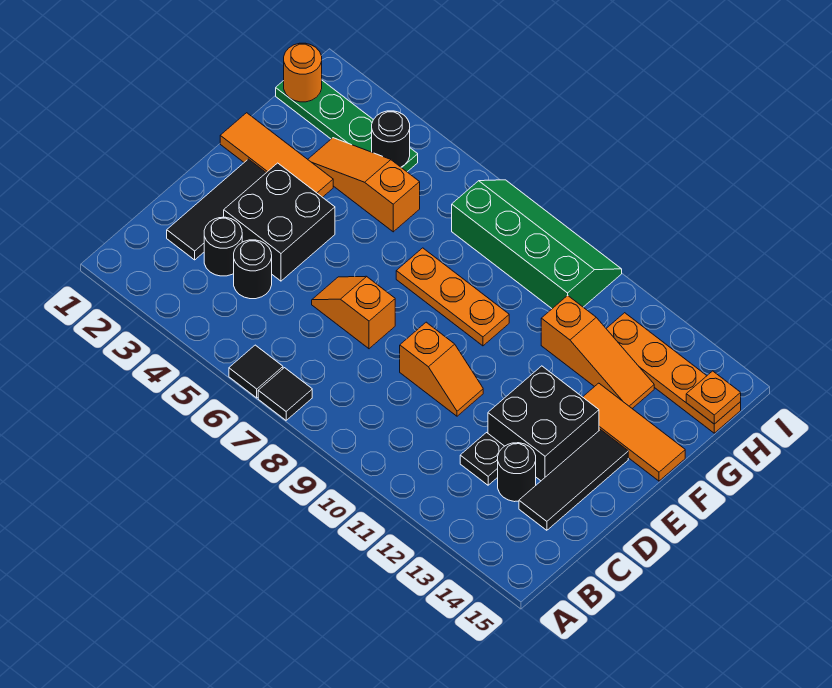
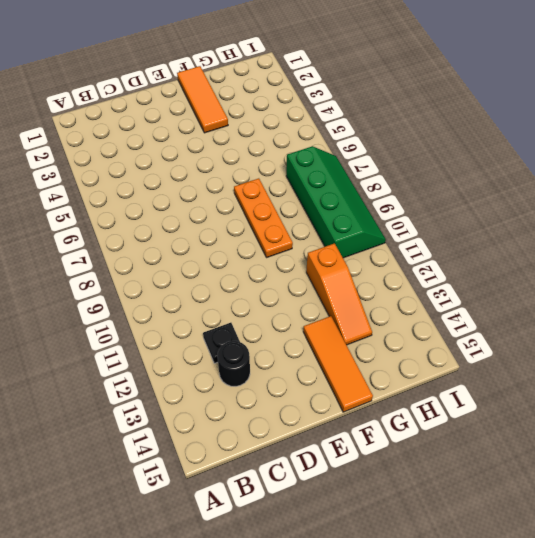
none -> black 1x1 tile [229,345,283,398]
none -> black 1x1 tile [258,368,312,420]
none -> black 1x3 tile [167,159,266,260]

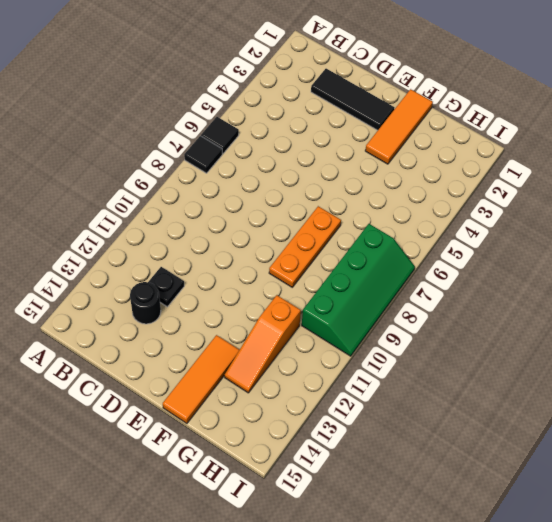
none -> black 1x1 round brick [204,217,242,276]
none -> black 1x1 round brick [234,240,272,299]
none -> black 1x3 tile [519,430,628,530]

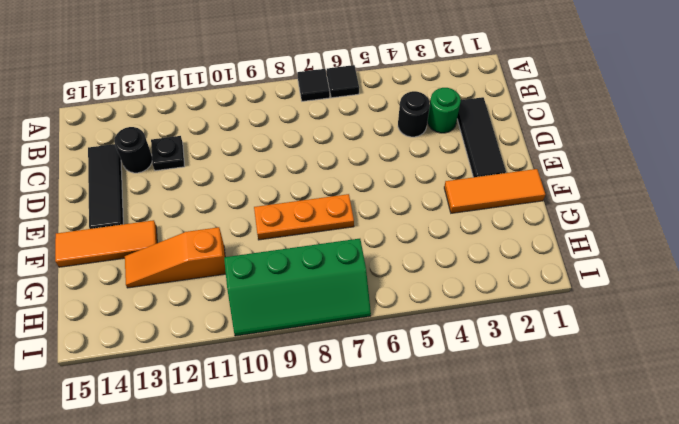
green 1x1 round brick [428,88,461,133] -> black 1x1 round brick [204,217,242,276]
none -> black 2x2 brick [224,163,335,281]
none -> orange 1x2 slope [312,276,395,349]
none -> orange 1x2 slope [400,322,483,416]

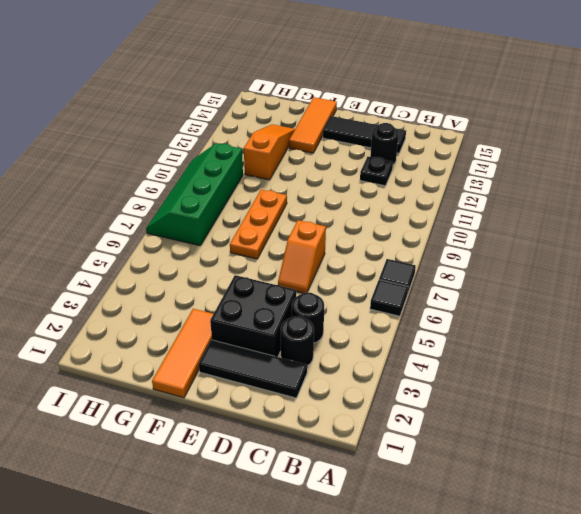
none -> orange 1x2 slope [400,322,483,416]
none -> black 2x2 brick [488,366,599,481]
none -> orange 1x3 slope [308,138,420,232]

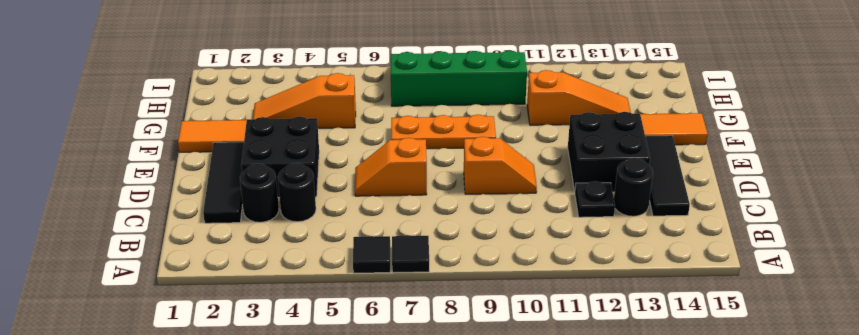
none -> green 1x4 plate [276,81,418,172]
none -> orange 1x4 plate [606,313,741,433]
none -> orange 1x1 round brick [284,43,322,102]

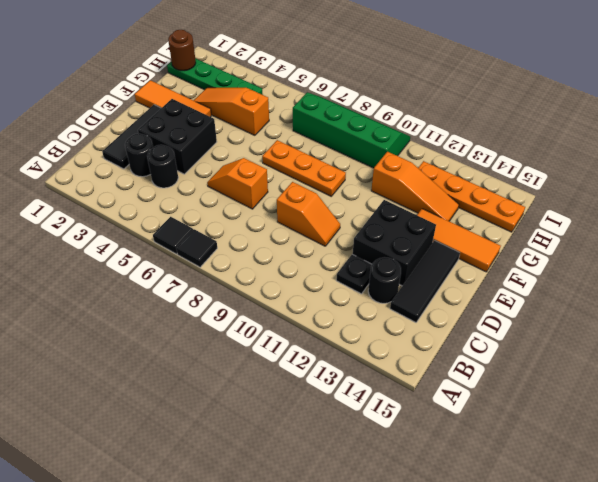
brown 1x1 round brick [168,30,196,71] -> orange 1x1 round brick [284,43,322,102]
none -> black 1x1 round brick [372,111,410,167]
none -> orange 1x1 plate [686,371,741,424]

